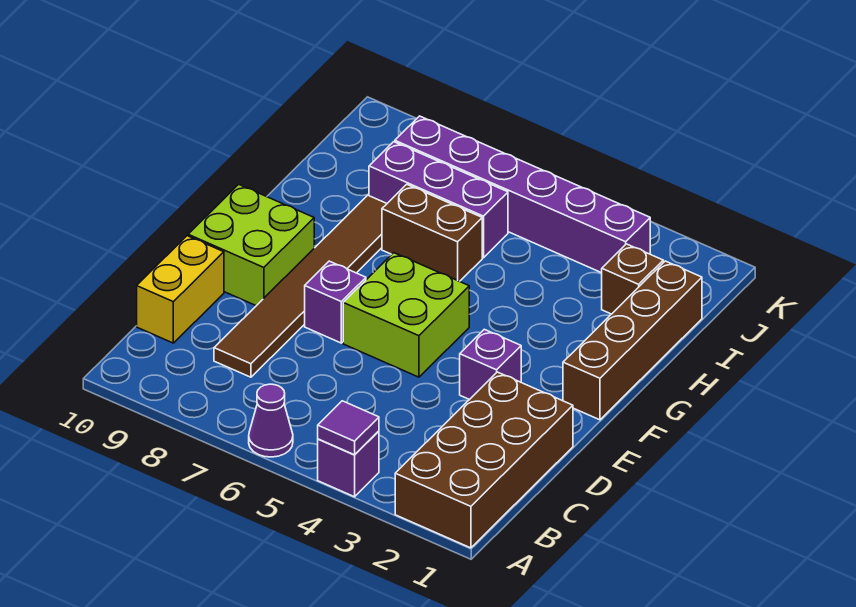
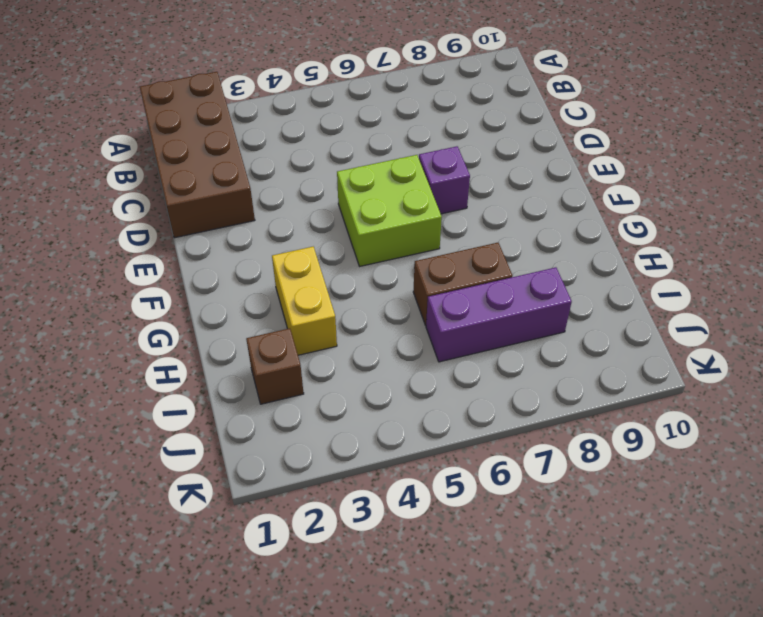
yellow 1x2 brick [272,247,337,355] -> yellow 1x2 brick moved to [137,236,224,343]
none -> purple 1x1 brick [318,431,379,497]
none -> purple 1x1 cone [249,384,293,457]
none -> brown 1x6 tile [214,195,387,377]

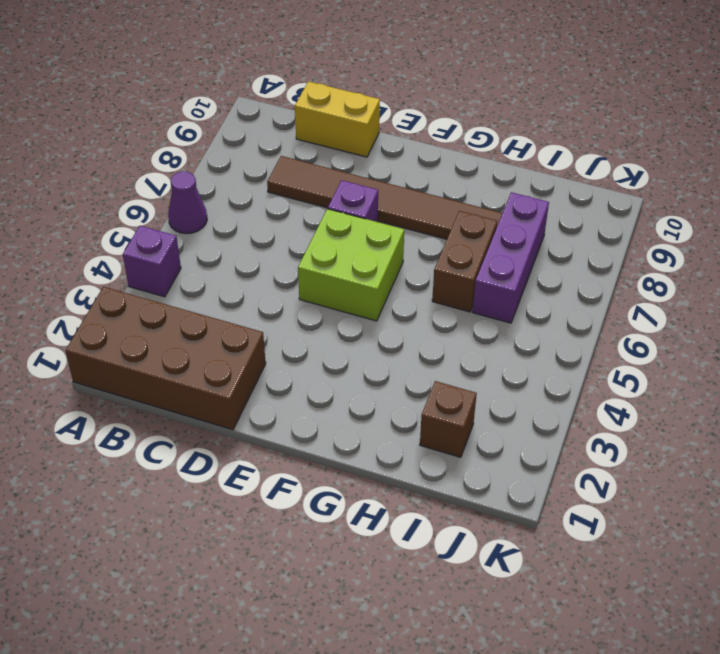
none -> purple 1x1 brick [460,329,521,400]
none -> lime 2x2 brick [188,184,314,306]
none -> brown 1x4 brick [563,261,702,420]

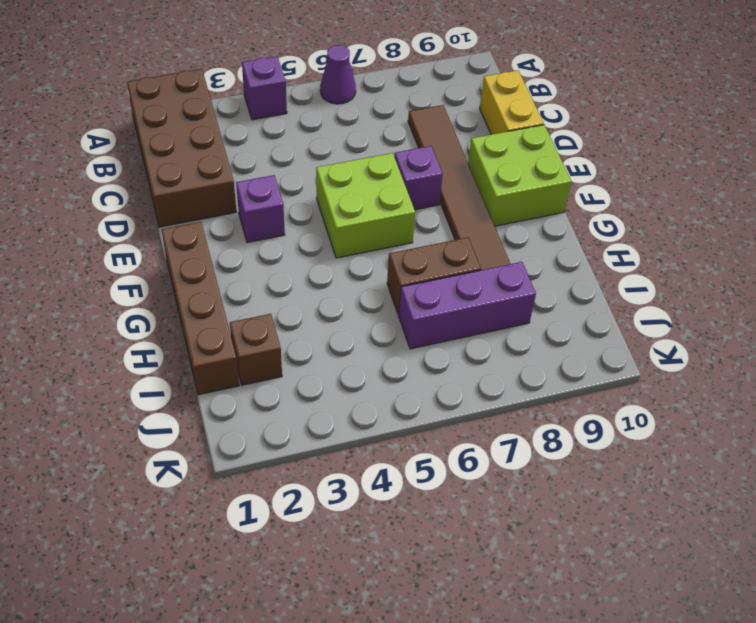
none -> purple 1x6 brick [395,116,650,273]
none -> purple 1x1 tile [318,401,379,455]

